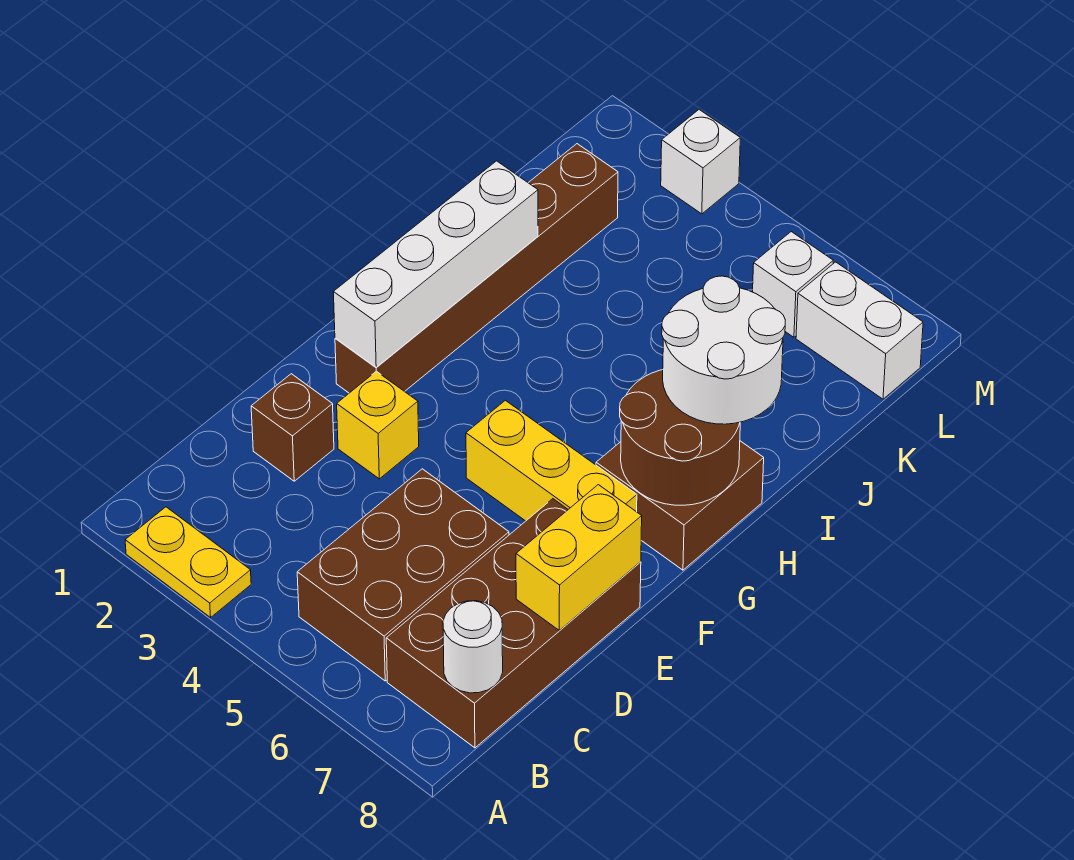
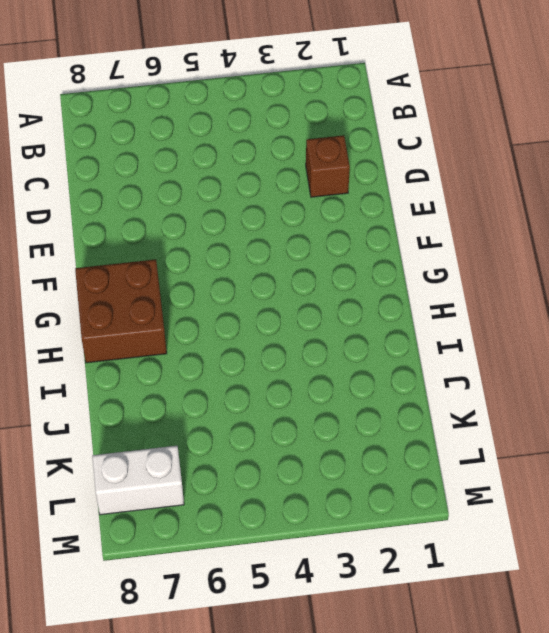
none -> yellow 1x2 plate [125,507,251,617]
none -> brown 2x3 brick [297,469,509,681]
none -> brown 2x4 brick [386,499,641,748]

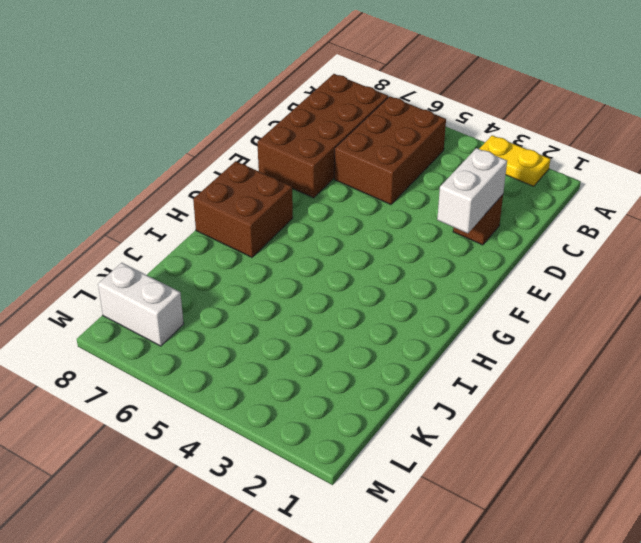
white 1x2 brick [437,148,507,233] -> none
none -> yellow 1x1 brick [337,371,419,479]
none -> brown 1x6 brick [335,144,618,393]
none -> yellow 1x3 brick [466,400,637,521]

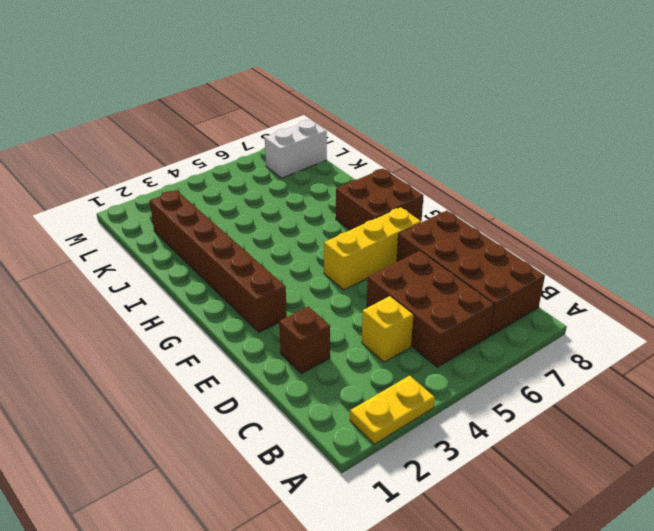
yellow 1x1 brick [362,296,413,362] -> yellow 1x1 brick moved to [337,371,419,479]
none -> white 1x1 brick [753,232,833,337]
none -> white 1x1 brick [661,110,740,214]
none -> white 1x1 round brick [443,601,503,693]

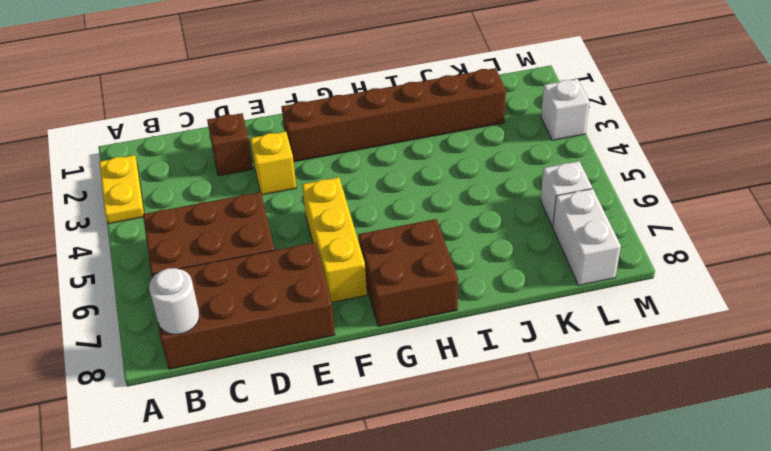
none -> yellow 1x2 brick [516,485,642,631]
none -> white 1x4 brick [333,161,538,367]
none -> brown 2x2 round brick [620,370,740,505]

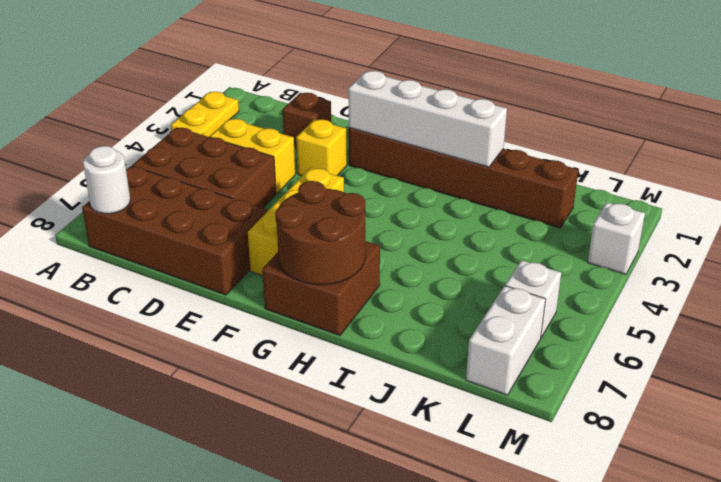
yellow 1x2 brick [210,119,295,194] -> yellow 1x2 brick moved to [516,485,642,631]
none -> white 2x2 round brick [662,276,785,424]

